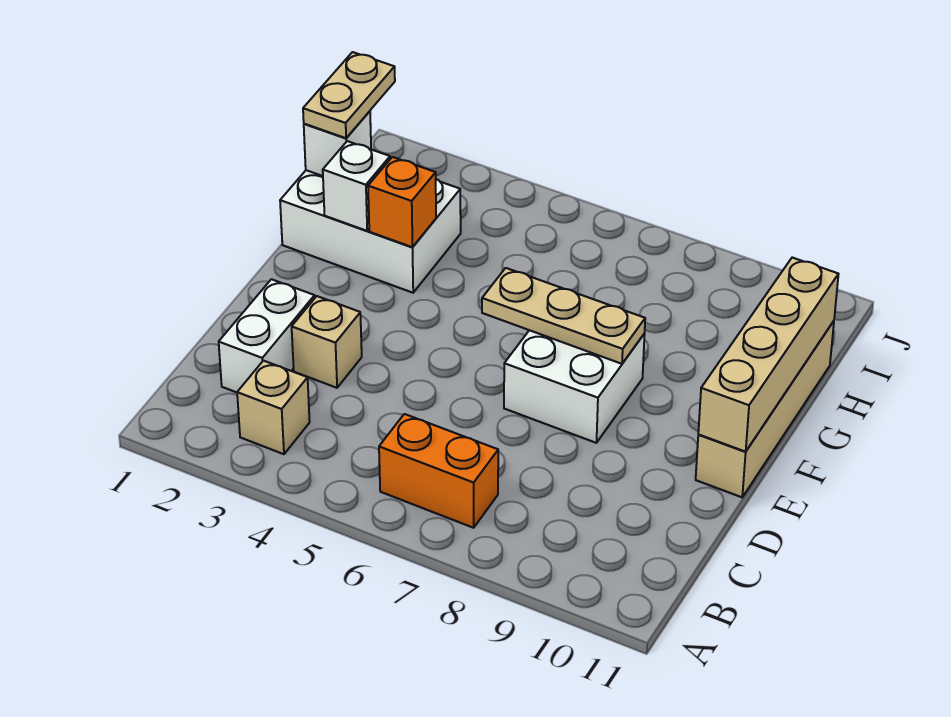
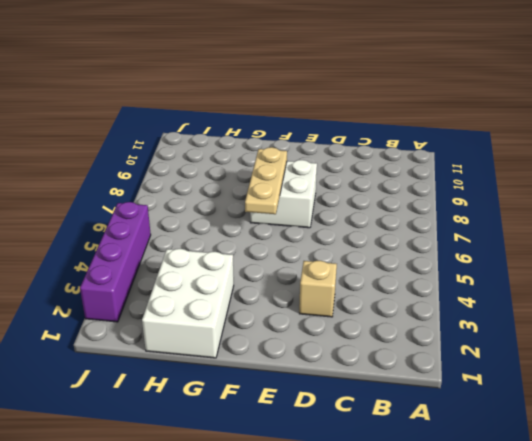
purple 1x4 brick [80,202,151,322] -> none
none -> tan 1x1 brick [237,361,310,454]
none -> orange 1x2 brick [379,414,498,528]
none -> white 1x2 brick [219,279,315,392]

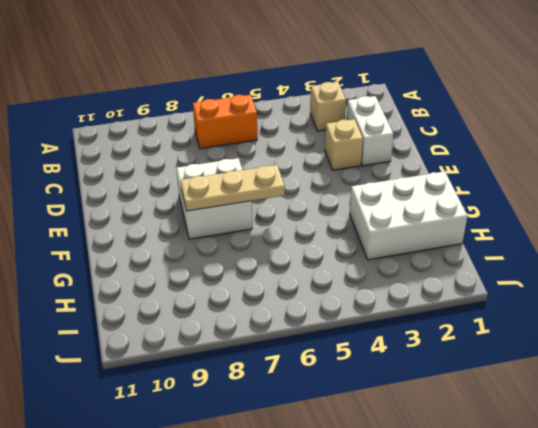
none -> tan 1x4 brick [696,321,834,497]
none -> tan 1x4 brick [698,258,839,452]
none -> white 1x1 brick [323,141,390,231]

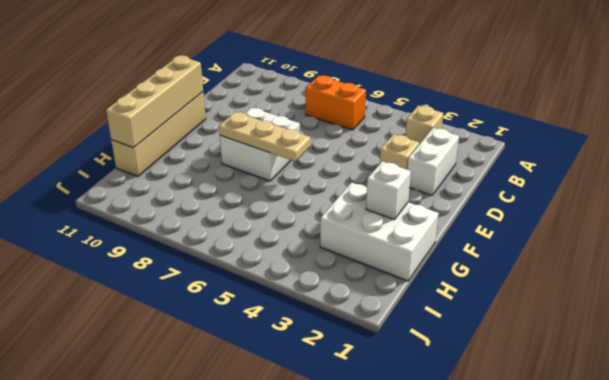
none -> orange 1x1 brick [368,157,436,247]
none -> white 1x1 brick [304,111,371,176]
none -> tan 1x2 plate [303,52,395,138]

